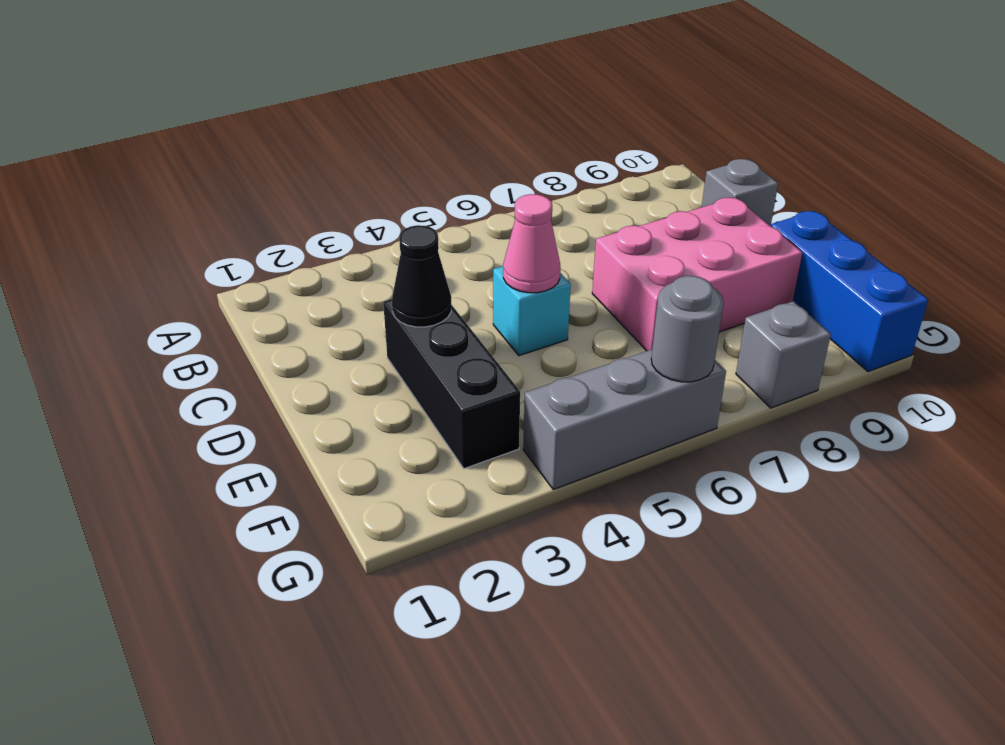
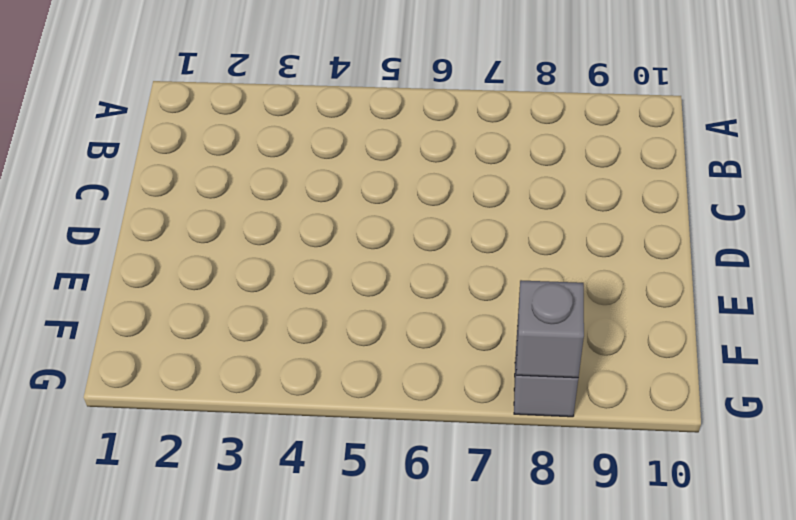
grey 1x1 brick [516,280,584,378] -> grey 1x1 brick moved to [702,159,778,226]
none -> black 1x3 brick [383,299,520,469]
none -> cyan 1x1 brick [493,266,571,356]

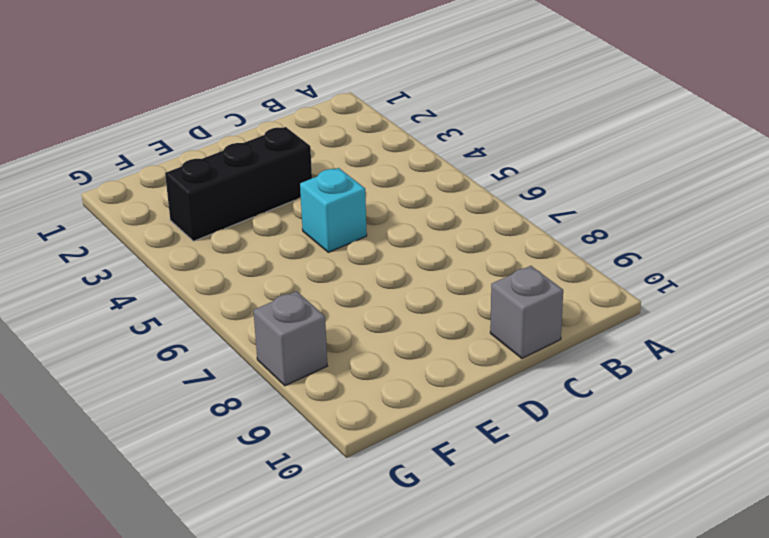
none -> pink 2x3 brick [592,198,802,351]
none -> blue 1x3 brick [771,211,928,372]

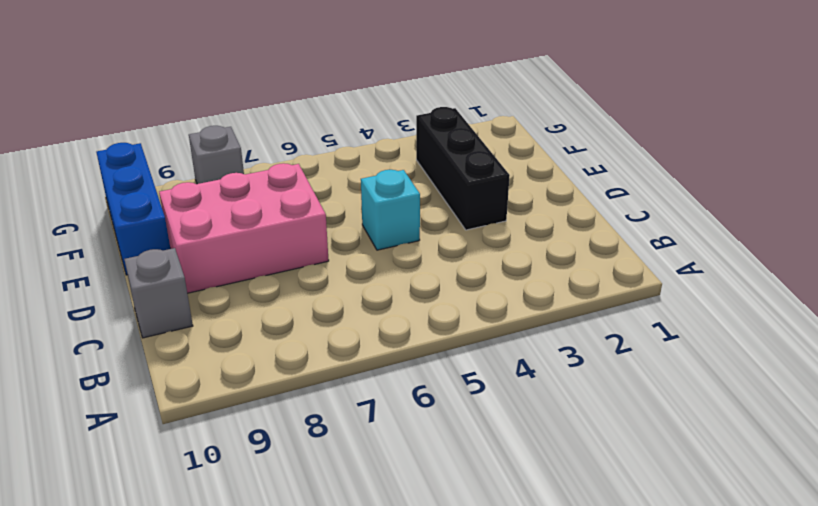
none -> grey 1x3 brick [523,349,726,490]
none -> black 1x1 cone [392,225,451,327]

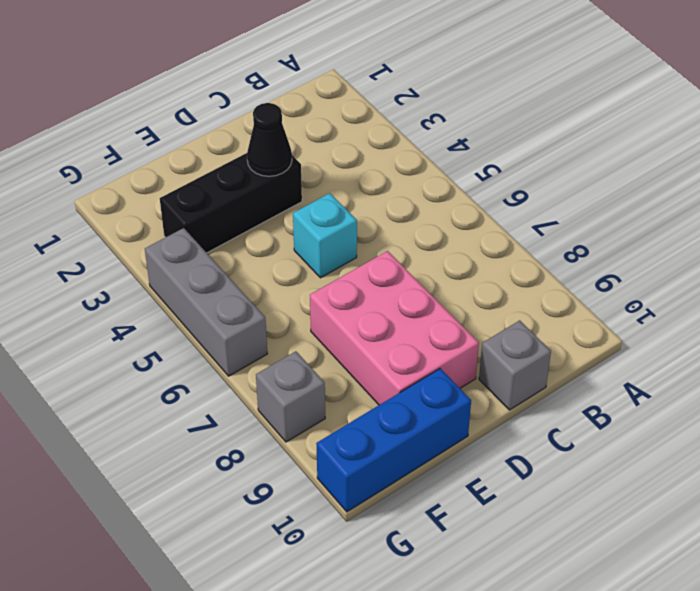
none -> pink 1x1 cone [503,194,561,293]
none -> grey 1x1 round brick [651,276,724,382]

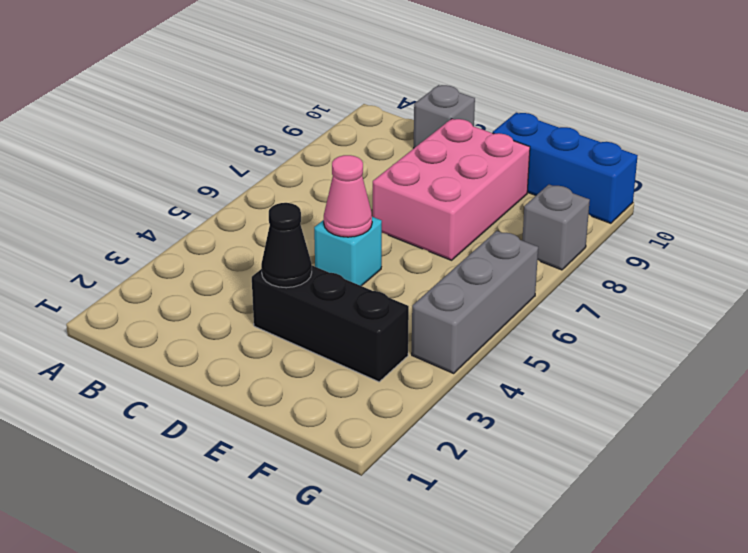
none -> grey 1x1 round brick [651,276,724,382]

